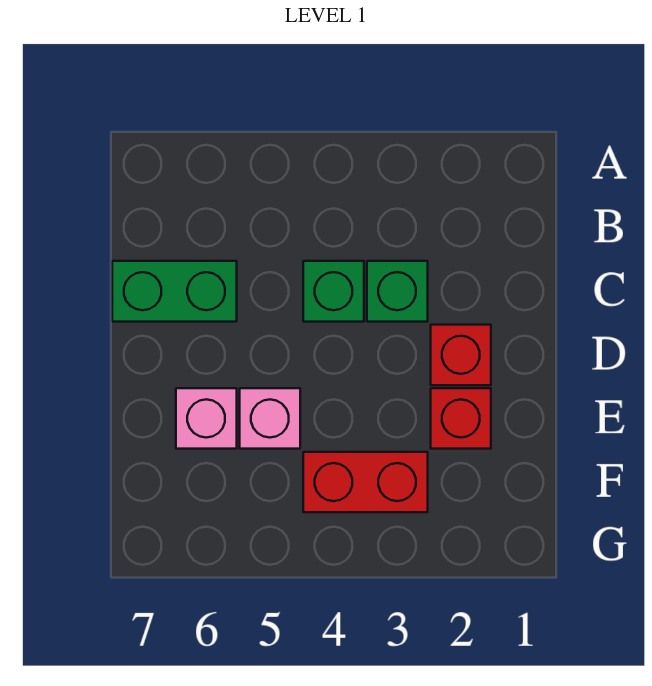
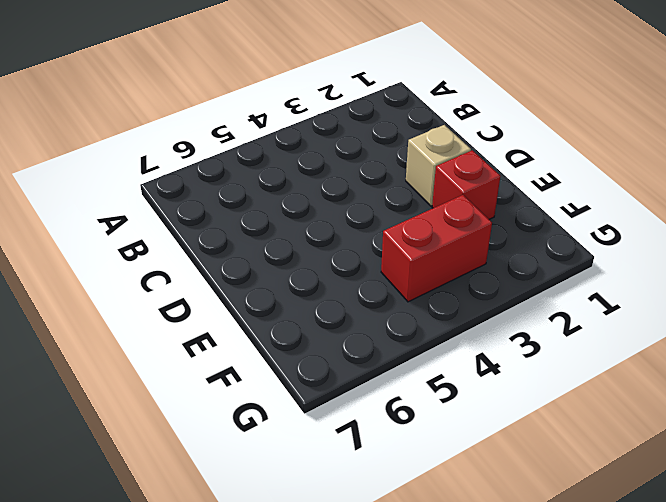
tan 1x1 brick [406,125,471,206] -> red 1x1 brick [431,325,491,385]
none -> green 1x1 brick [367,261,428,322]
none -> green 1x1 brick [303,261,364,322]

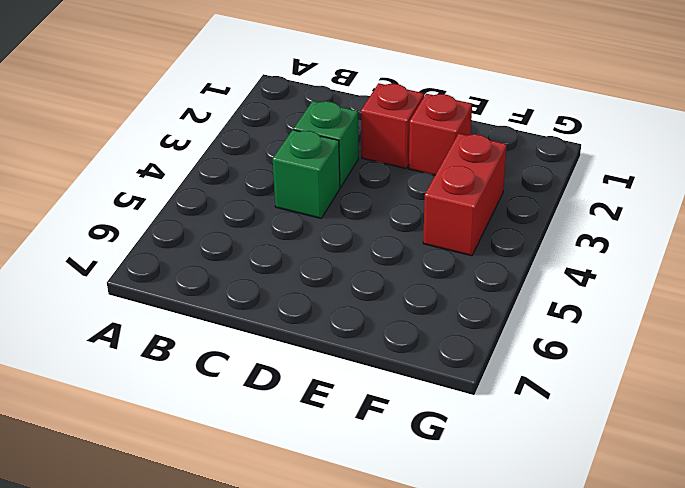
none -> green 1x2 brick [112,261,237,322]
none -> pink 1x1 brick [240,388,300,449]

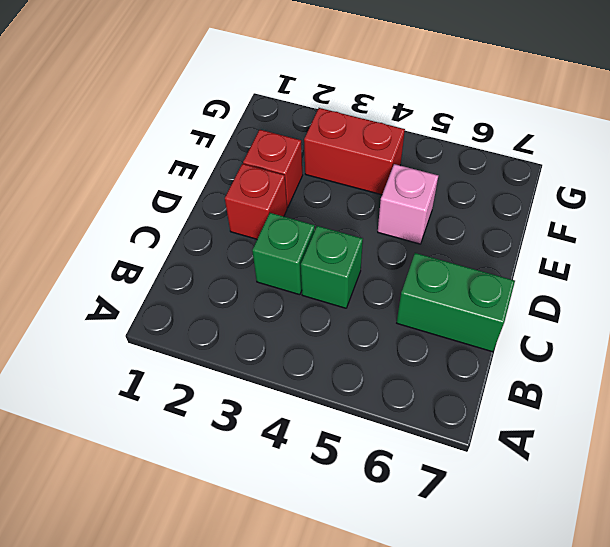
none -> pink 1x1 brick [176,388,237,449]

